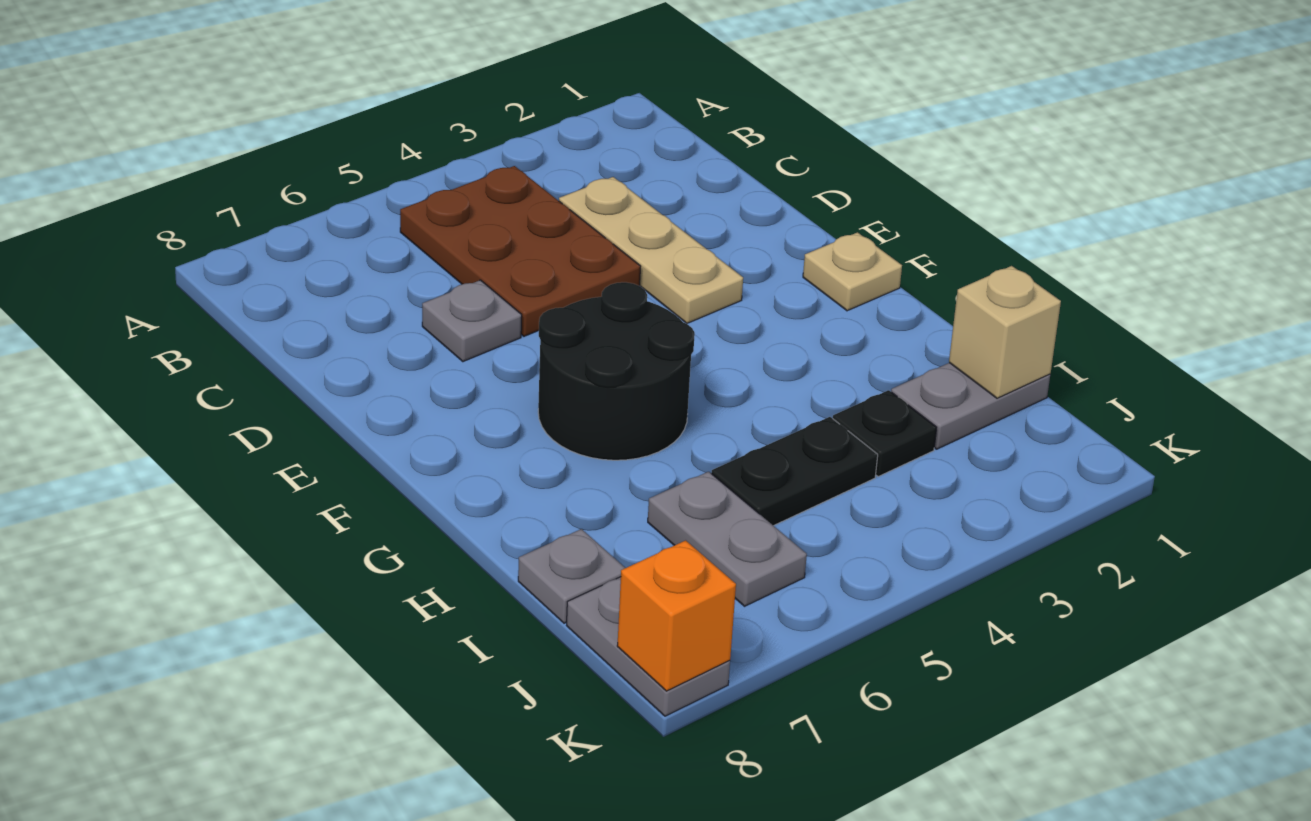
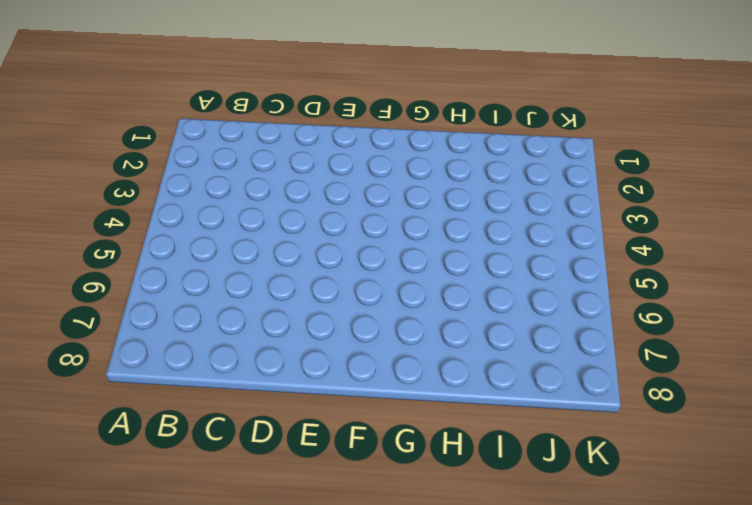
none -> brown 2x3 plate [400,166,641,336]
none -> tan 1x3 plate [559,177,743,323]
none -> grey 1x1 plate [422,280,522,362]

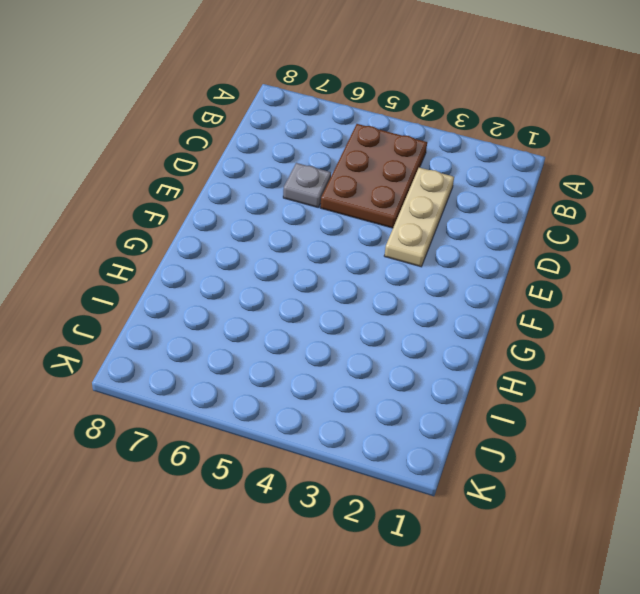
none -> tan 1x1 plate [803,232,902,311]
none -> black 2x2 round brick [538,282,695,460]
none -> grey 1x2 plate [891,363,1050,449]

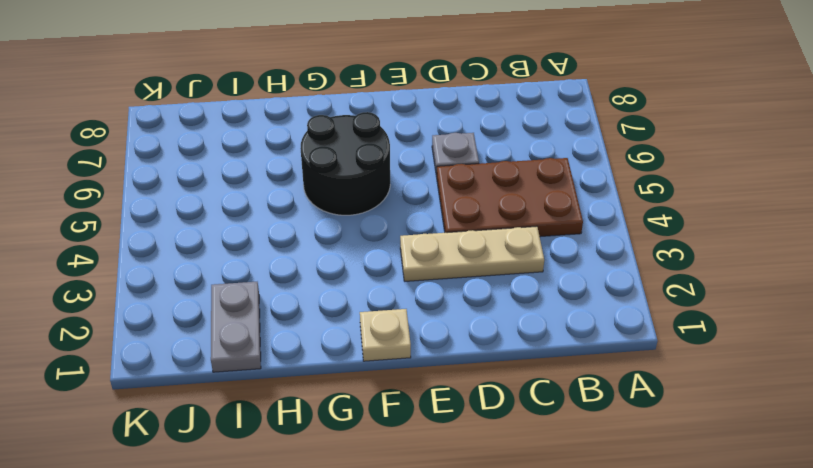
none -> black 1x1 plate [833,390,937,477]
none -> black 1x2 plate [711,417,878,526]
none -> grey 1x2 plate [648,472,807,606]

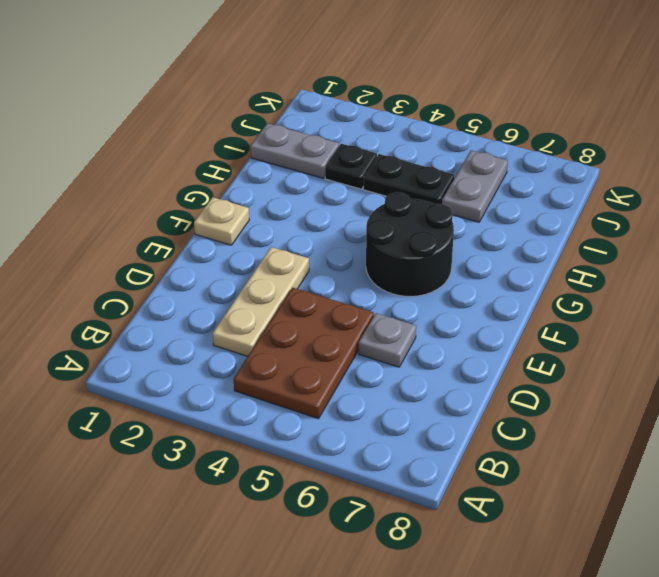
none -> grey 1x1 plate [518,529,625,623]
none -> grey 1x2 plate [567,577,730,716]
none -> tan 1x1 brick [949,266,1061,398]

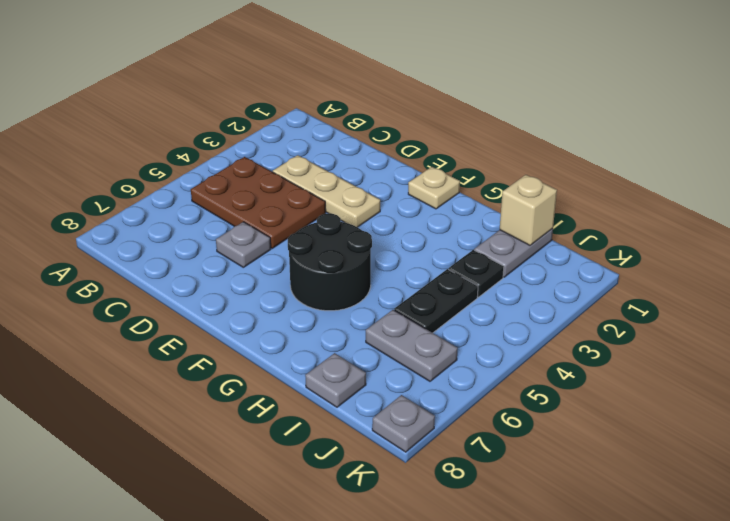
grey 1x1 plate [372,395,435,452] -> grey 1x2 plate [567,577,730,716]
none -> orange 1x1 brick [617,540,736,691]

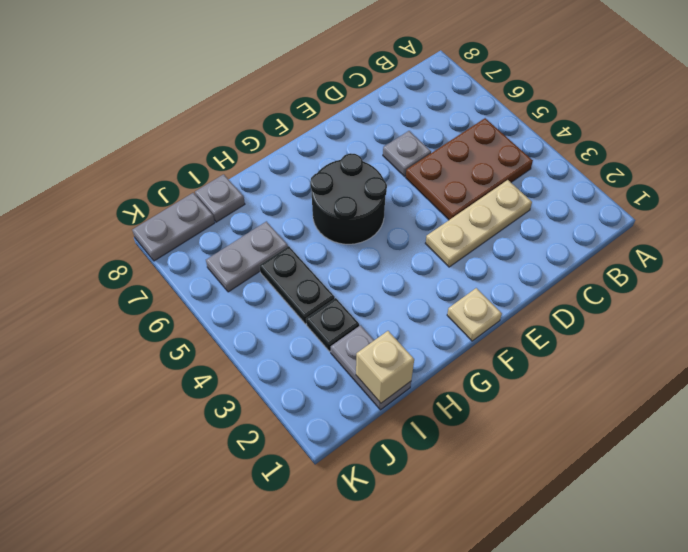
none -> orange 1x1 brick [617,540,736,691]

